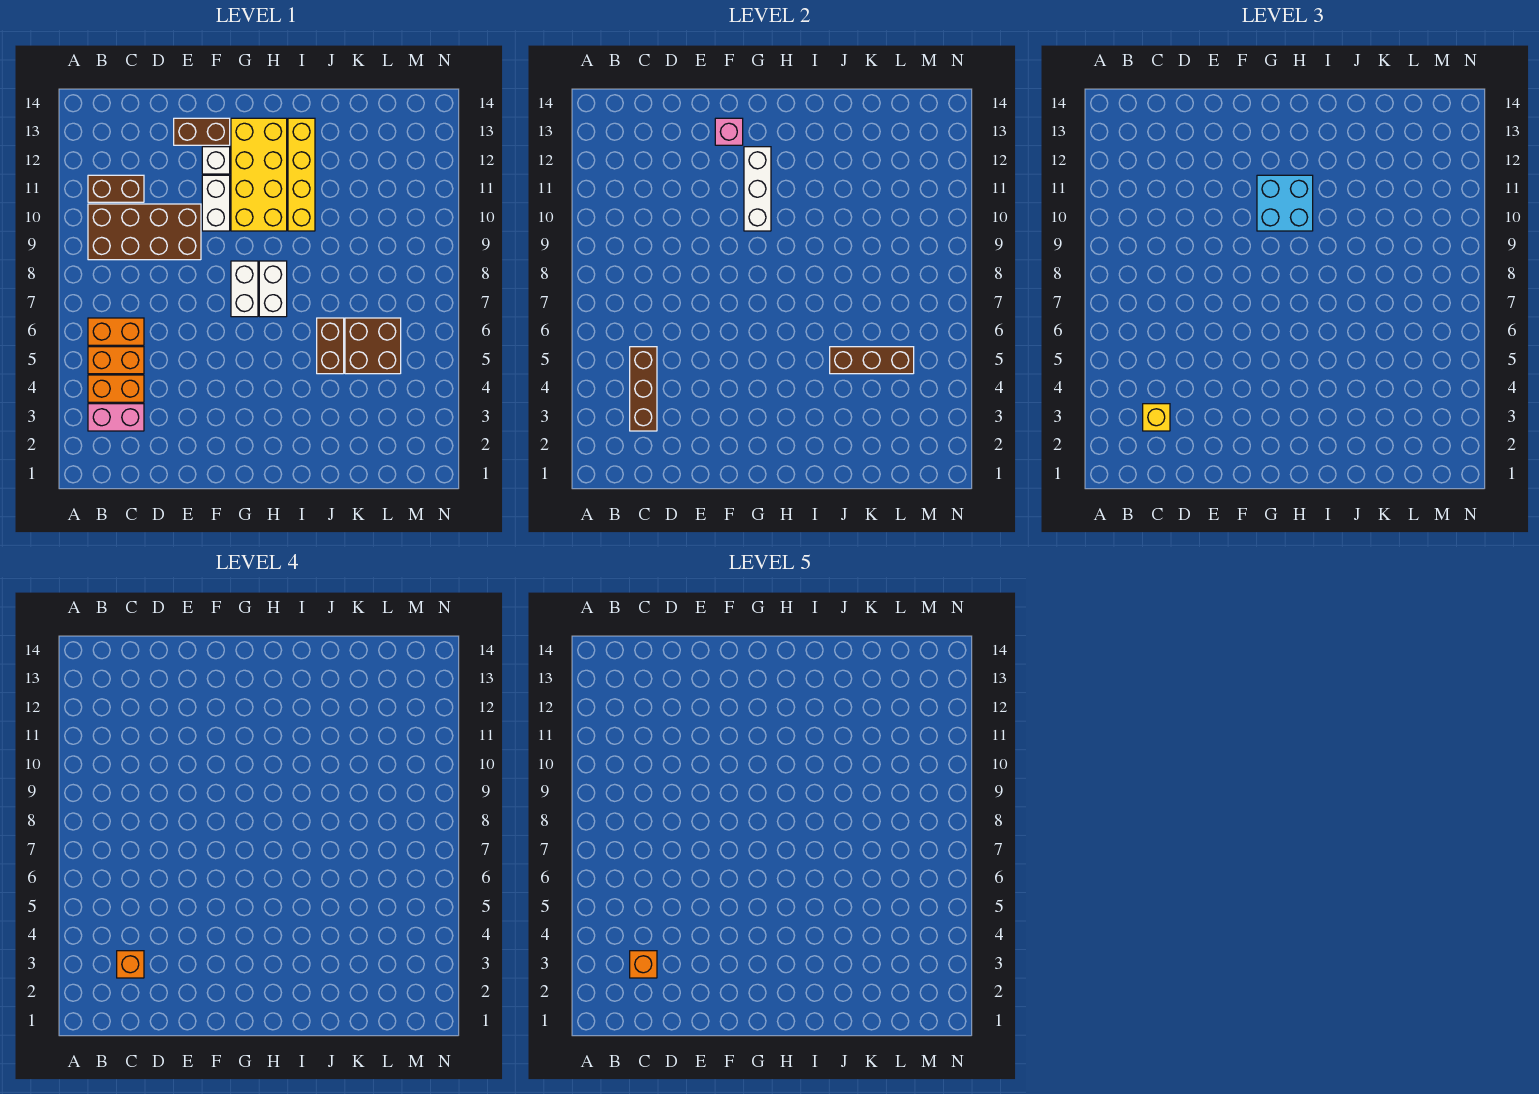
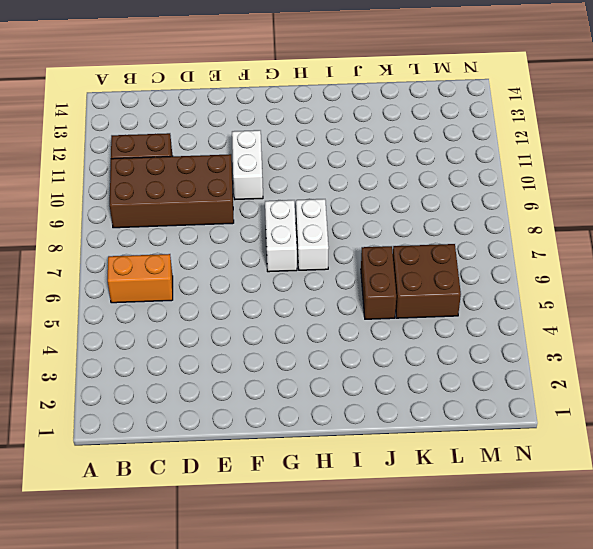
none -> pink 1x2 brick [88,404,144,431]
none -> orange 1x2 brick [88,375,144,402]
none -> orange 1x2 brick [88,347,144,374]

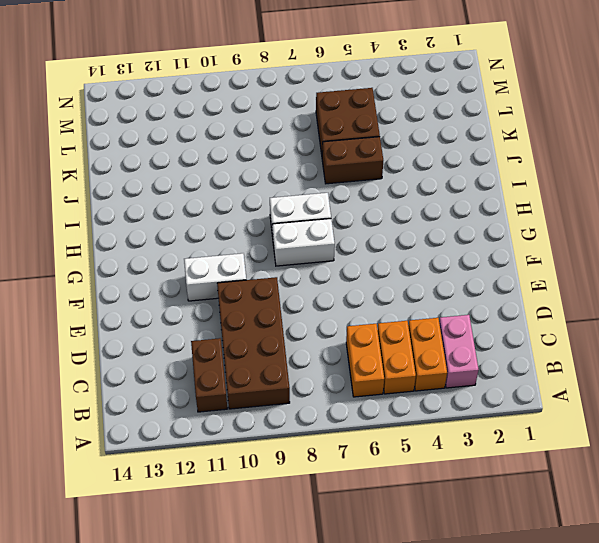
none -> brown 1x2 brick [174,118,230,145]
none -> white 1x1 brick [202,147,230,174]
none -> yellow 2x4 brick [231,118,287,231]

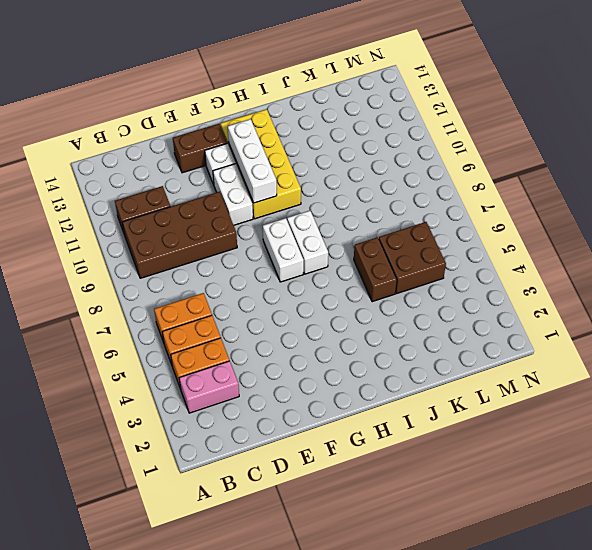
none -> yellow 1x4 brick [288,118,315,231]
none -> brown 1x3 brick [630,347,657,431]
none -> pink 1x1 brick [715,118,743,145]

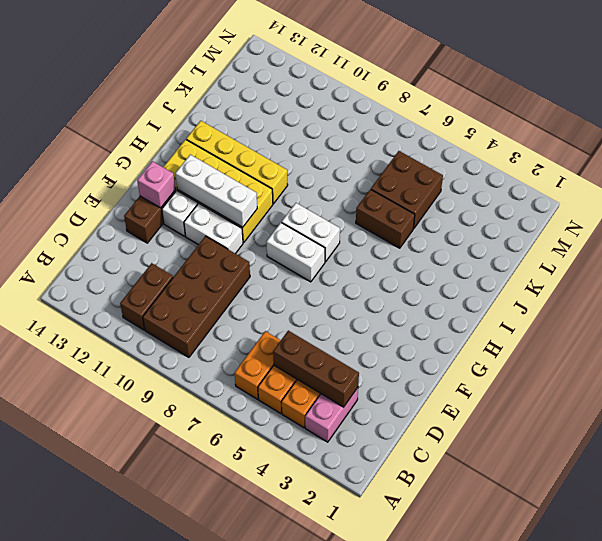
none -> brown 1x3 brick [830,347,914,374]
none -> yellow 1x1 brick [1143,404,1170,431]
none -> cyan 2x2 brick [1257,175,1313,231]

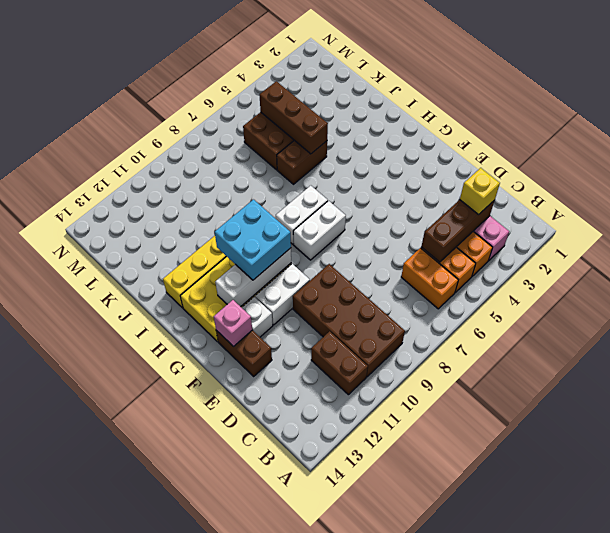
none -> orange 1x1 brick [117,951,144,978]
none -> orange 1x1 brick [630,951,657,978]

